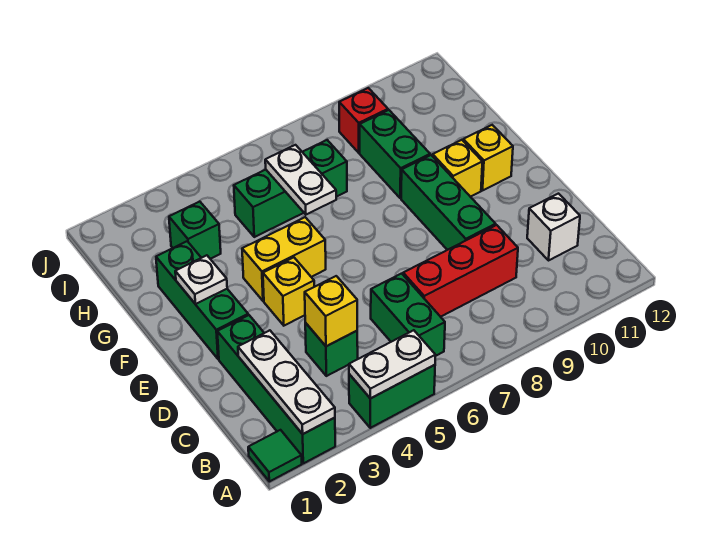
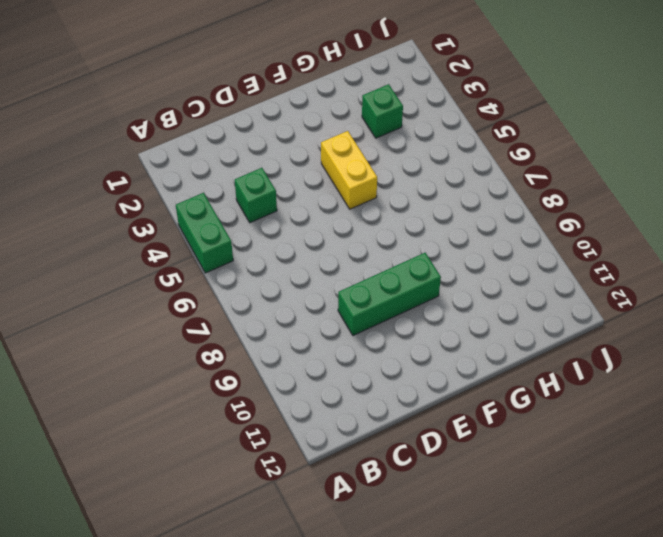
none -> green 1x1 tile [248,430,302,482]
none -> green 1x4 brick [217,315,335,463]
none -> green 1x2 brick [371,274,445,356]

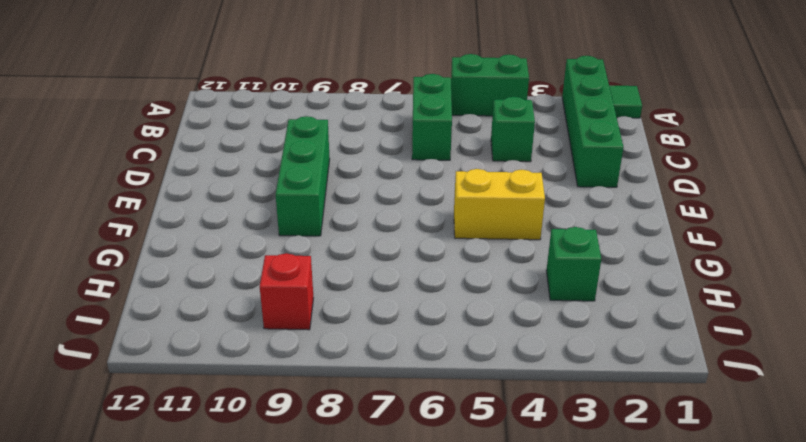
none -> red 1x3 brick [403,225,518,317]
none -> white 1x1 brick [527,194,580,260]
none -> green 1x3 brick [156,241,248,359]

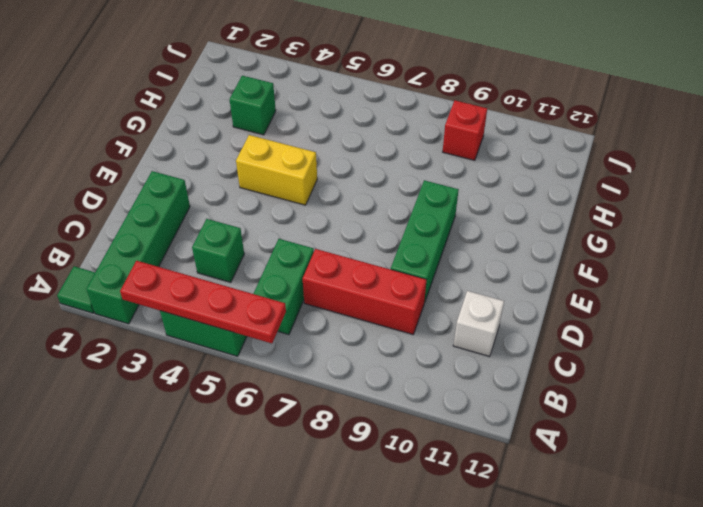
red 1x4 plate [120,261,286,343] -> white 1x2 plate [349,330,435,399]
none -> green 1x3 brick [156,241,248,359]
none -> yellow 1x1 brick [263,257,314,326]
none -> yellow 1x1 brick [433,140,482,197]

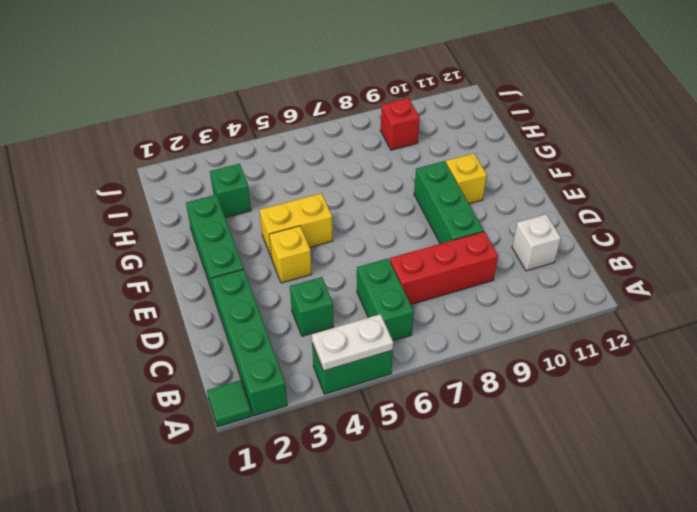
none -> yellow 1x1 brick [463,125,513,190]
none -> green 1x2 brick [360,110,430,198]
none -> green 1x3 brick [234,140,347,237]

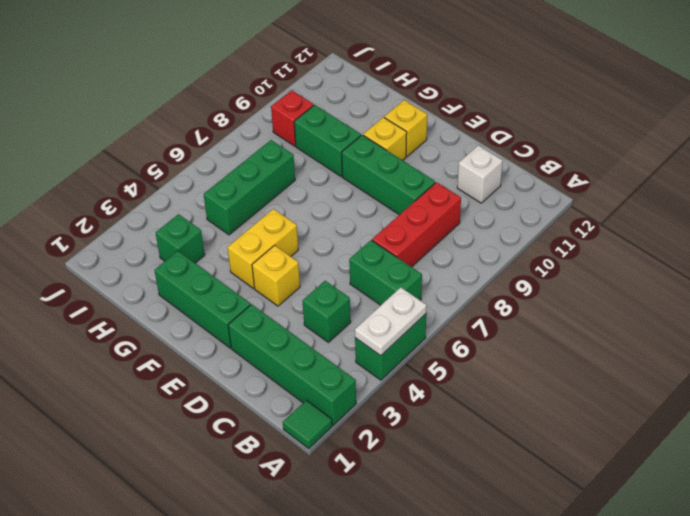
none -> white 1x3 plate [238,330,335,434]
none -> yellow 1x1 brick [305,276,357,346]
none -> white 1x1 plate [175,255,227,304]

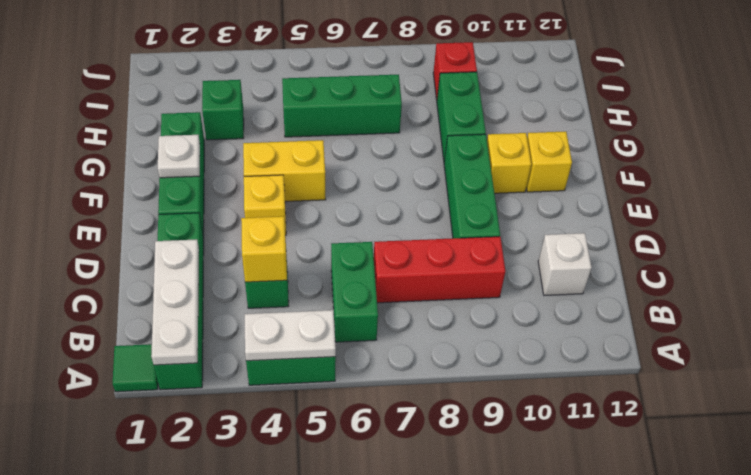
none -> white 1x2 plate [265,145,336,215]

